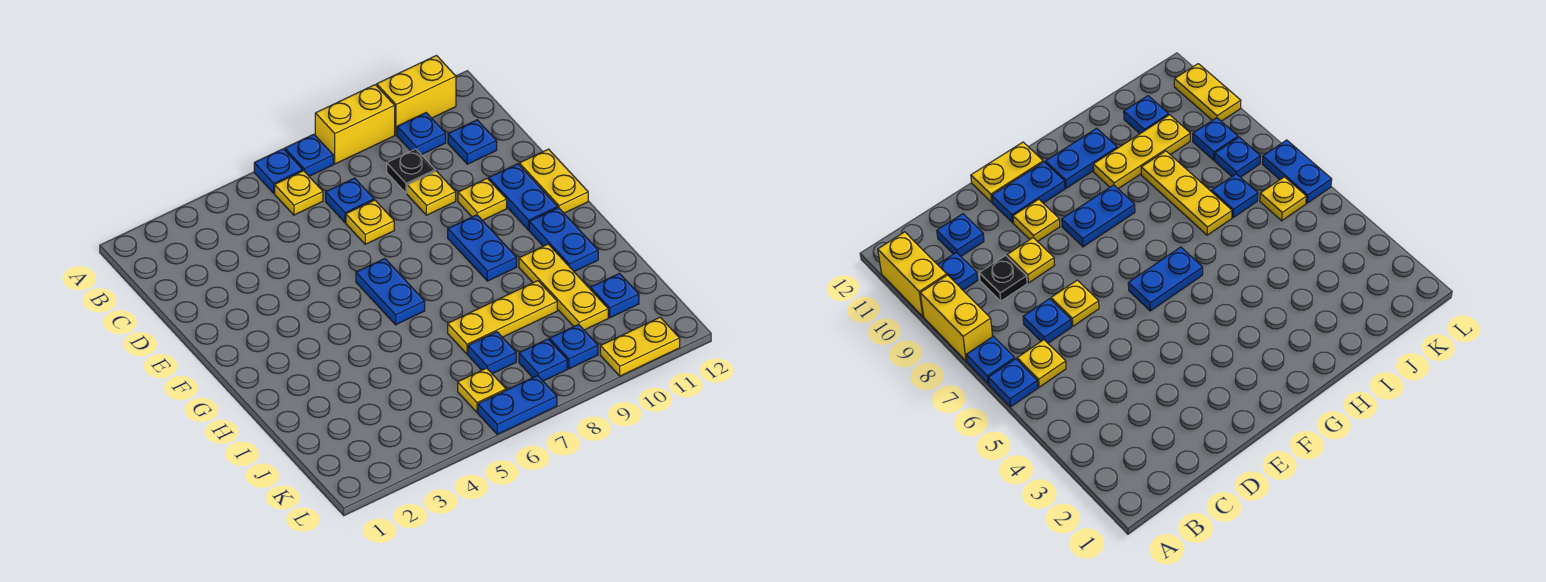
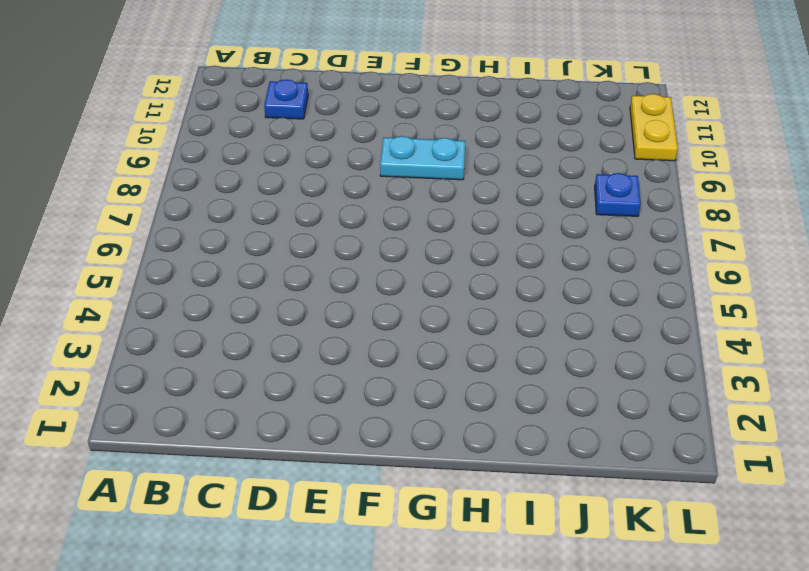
cyan 1x2 plate [380,136,465,180] -> blue 1x2 plate [448,215,517,281]
none -> blue 1x1 plate [254,149,303,193]
none -> blue 1x1 plate [285,134,333,176]
none -> yellow 1x2 brick [315,85,395,164]

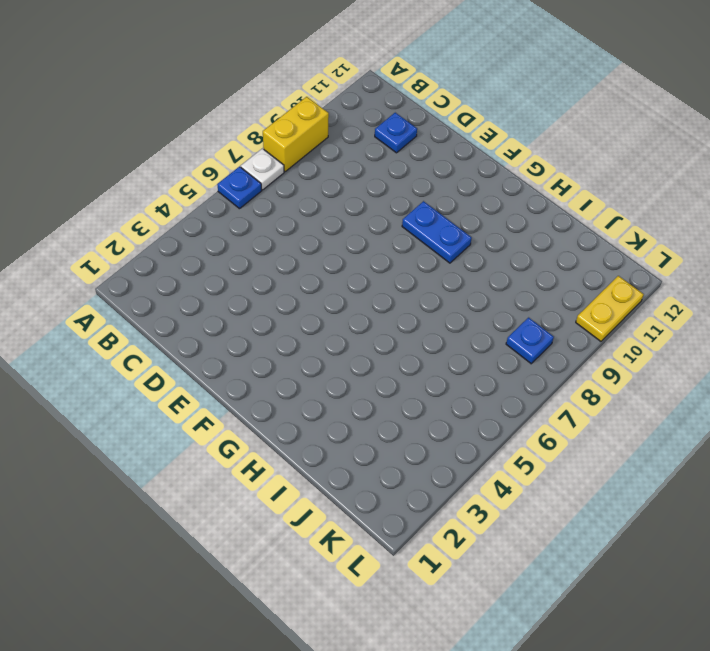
white 1x1 plate [241,149,284,190] -> blue 1x1 plate [285,134,333,176]
none -> yellow 1x2 brick [377,56,456,135]
none -> yellow 1x1 plate [275,171,323,215]
none -> blue 1x1 plate [397,113,446,155]

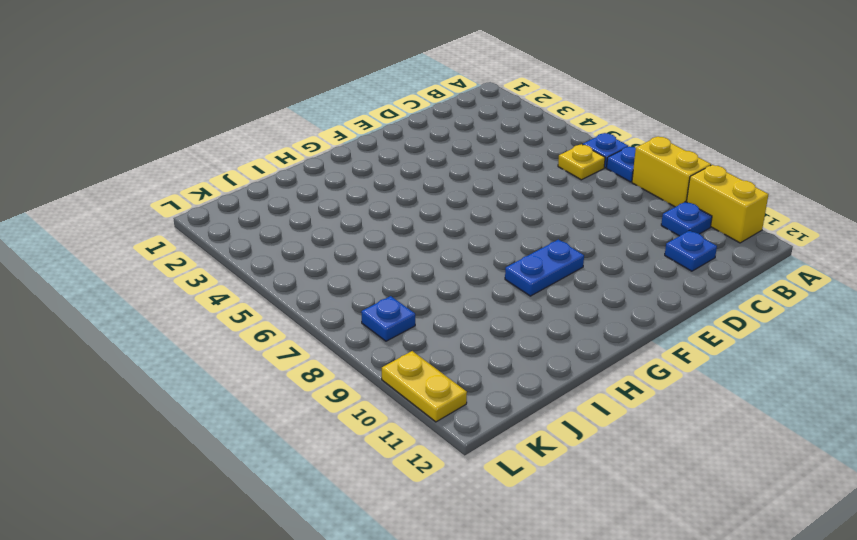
none -> blue 1x1 plate [326,178,374,222]
none -> black 1x1 plate [387,149,435,193]
none -> yellow 1x1 plate [346,200,394,244]

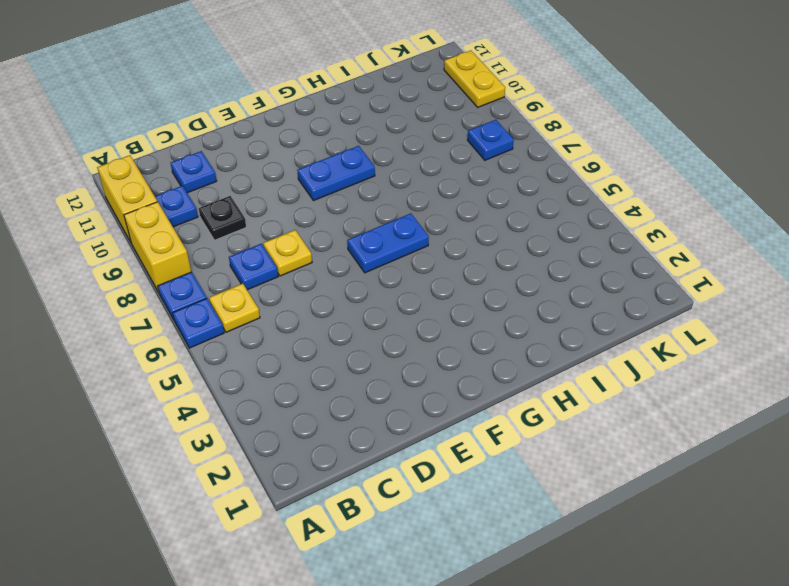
none -> yellow 1x1 plate [407,171,456,215]
none -> yellow 1x1 plate [458,178,507,220]
none -> blue 1x2 plate [489,164,558,230]

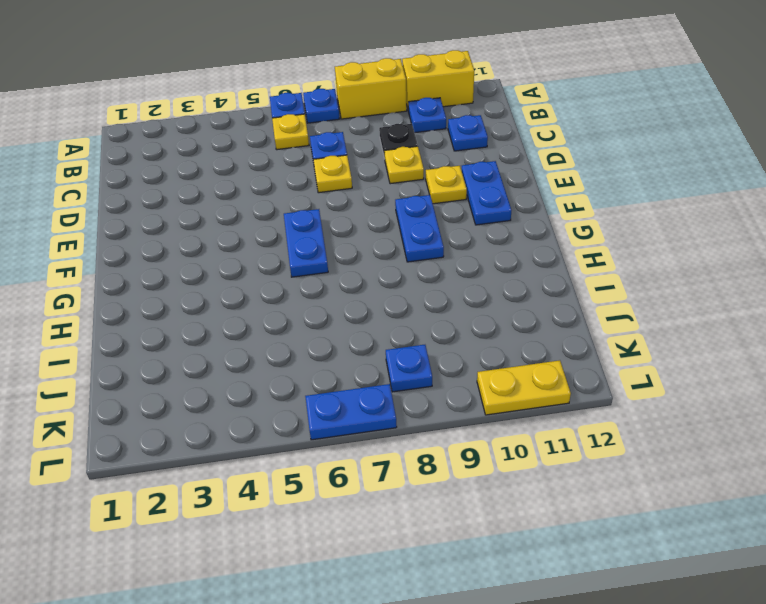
none -> yellow 1x2 plate [519,149,588,213]
none -> blue 1x2 plate [529,208,598,272]
none -> yellow 1x3 plate [519,244,608,330]

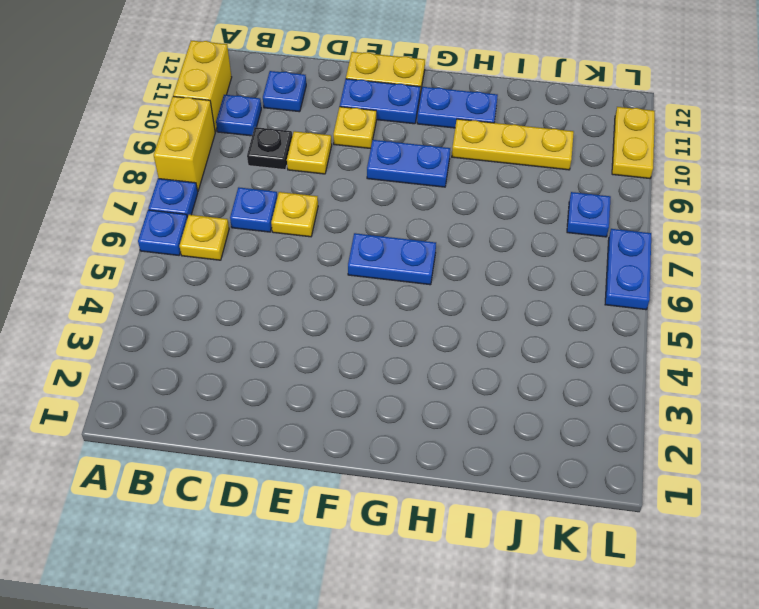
none -> yellow 1x3 plate [448,281,557,354]
none -> blue 1x1 plate [468,332,516,374]
none -> blue 1x1 plate [590,273,639,318]

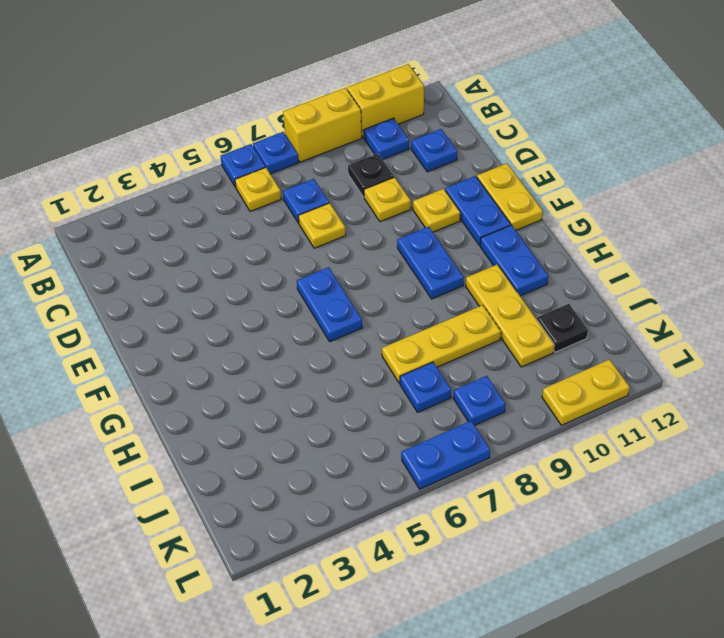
black 1x1 plate [537,304,588,352] -> blue 1x1 plate [590,273,639,318]
none -> yellow 1x1 plate [458,368,506,412]
none -> blue 1x1 plate [549,325,598,369]

